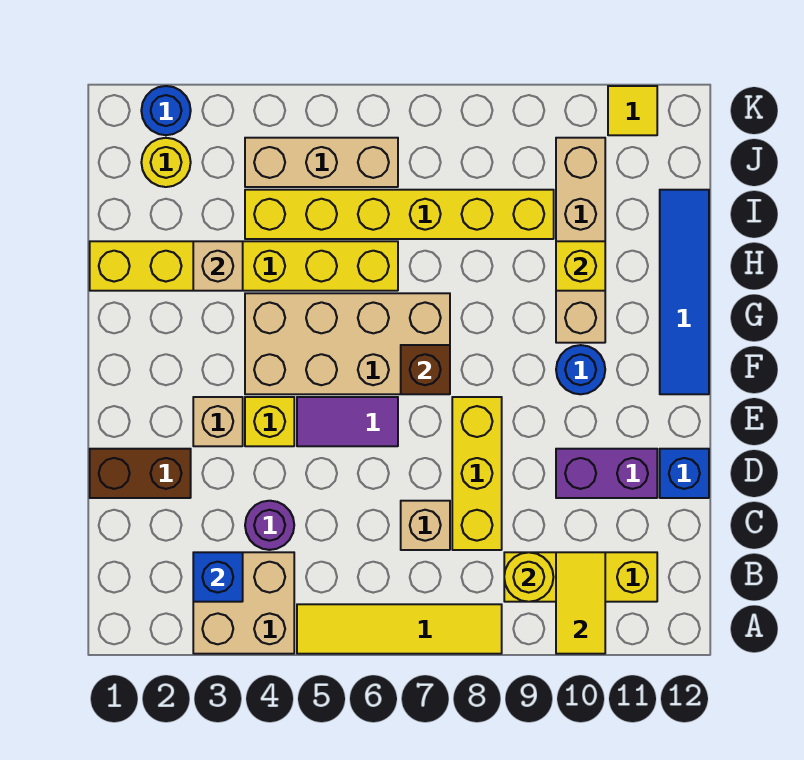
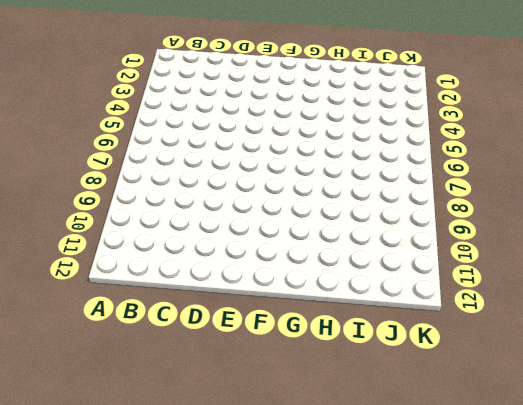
none -> tan 2x2 brick [193,552,294,654]
none -> yellow 1x4 tile [297,604,502,654]
none -> yellow 1x3 brick [504,552,657,602]

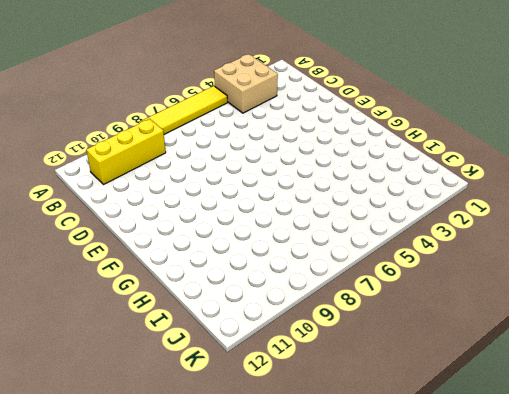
none -> purple 1x1 round brick [245,501,294,550]
none -> tan 1x1 brick [401,501,450,550]
none -> yellow 1x3 brick [452,397,502,550]

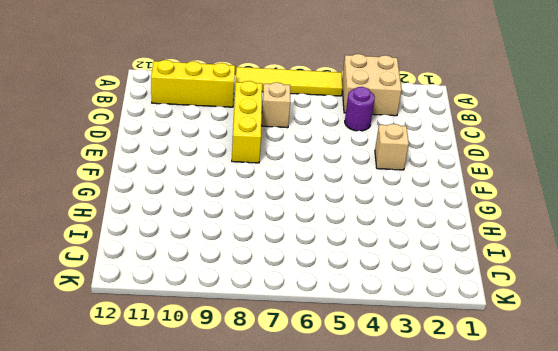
none -> brown 1x2 brick [90,449,191,498]
none -> purple 1x2 brick [556,449,657,498]
none -> blue 1x1 brick [660,449,709,498]

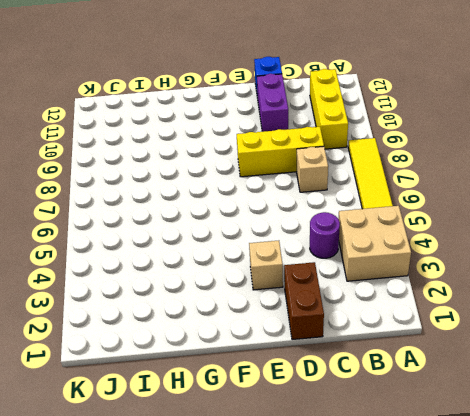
none -> yellow 1x1 brick [245,397,294,446]
none -> purple 1x2 tile [297,397,398,446]
none -> tan 2x4 brick [245,293,450,394]

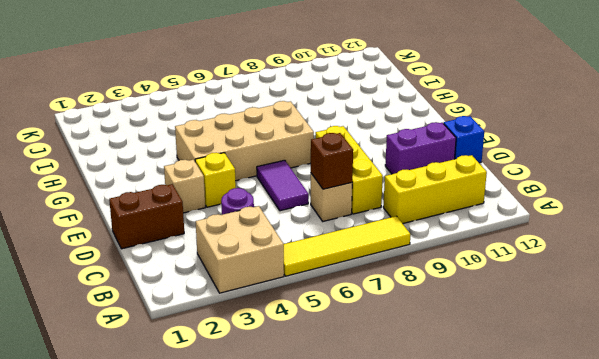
brown 1x1 brick [311,133,353,189] -> brown 1x1 brick moved to [401,345,450,394]
purple 1x2 tile [257,160,309,211] -> purple 1x2 tile turned to [297,397,398,446]
none -> blue 1x1 round brick [556,345,605,394]
none -> blue 1x4 tile [660,190,709,394]
none -> tan 1x4 brick [556,138,605,343]

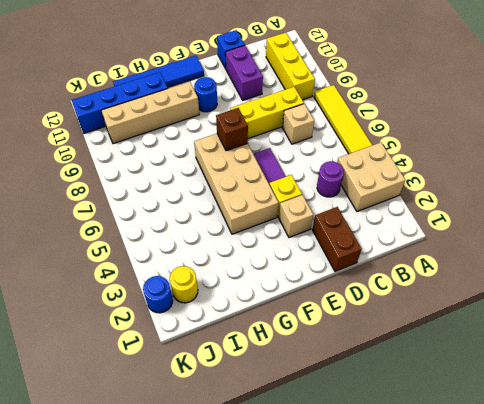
blue 1x4 brick [72,72,168,133] -> yellow 1x1 tile [608,86,657,135]
none -> yellow 1x6 brick [90,241,398,291]
none -> yellow 1x6 brick [245,190,554,239]
none -> tan 1x3 brick [245,138,398,187]

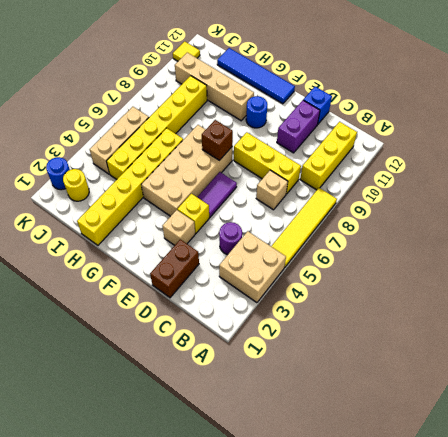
none -> yellow 1x2 tile [556,552,605,654]
none -> blue 1x1 brick [193,552,243,602]
none -> yellow 1x1 round brick [504,552,553,602]

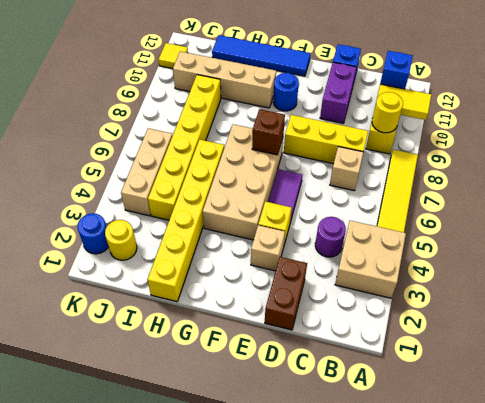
blue 1x1 brick [380,51,413,89] -> blue 1x1 brick moved to [193,552,243,602]
none -> tan 1x1 brick [193,241,243,291]
none -> yellow 1x1 brick [556,241,605,291]

